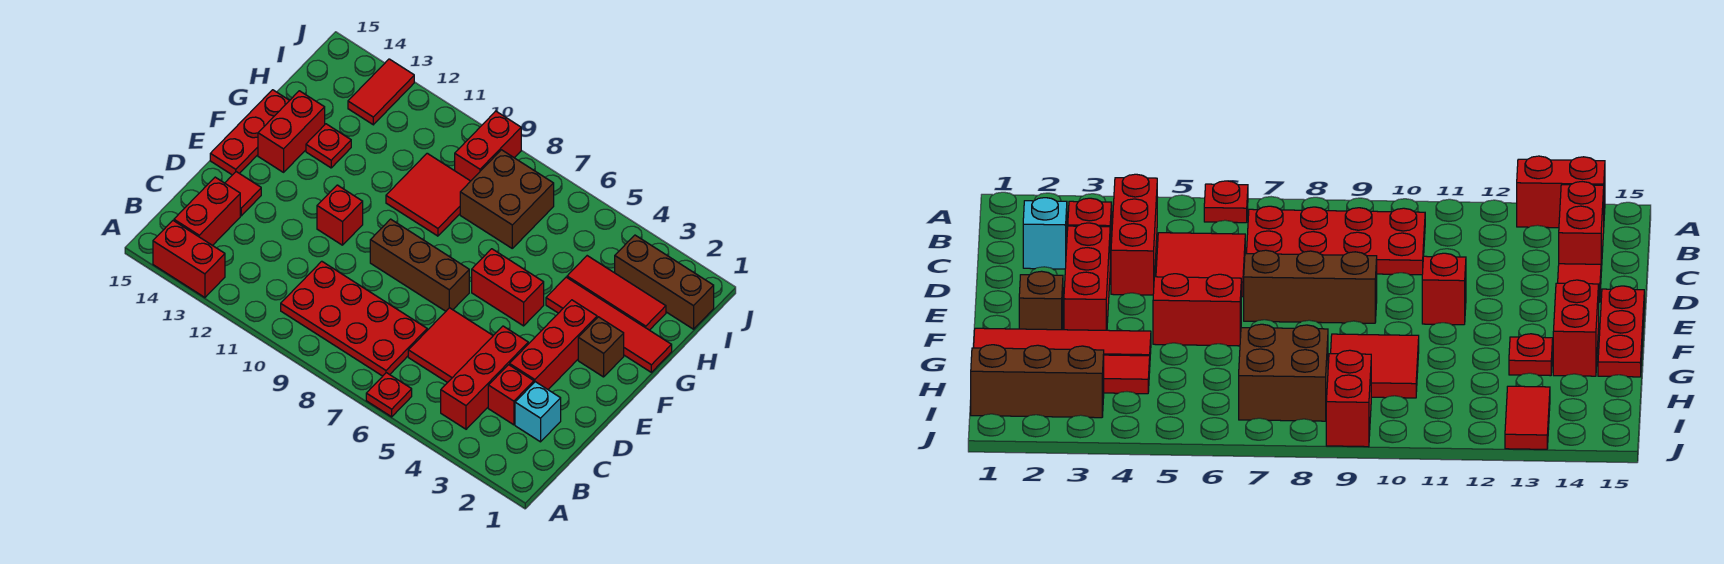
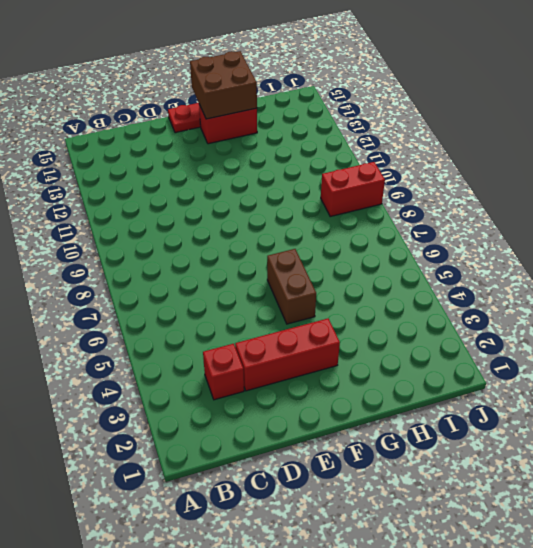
brown 1x2 brick [267,249,316,324] -> red 1x2 brick [472,249,544,326]
brown 2x2 brick [190,51,257,119] -> brown 2x2 brick moved to [460,150,554,248]
none -> red 1x1 plate [366,373,412,417]
none -> red 1x2 brick [153,221,225,297]
none -> red 1x3 brick [441,326,528,429]

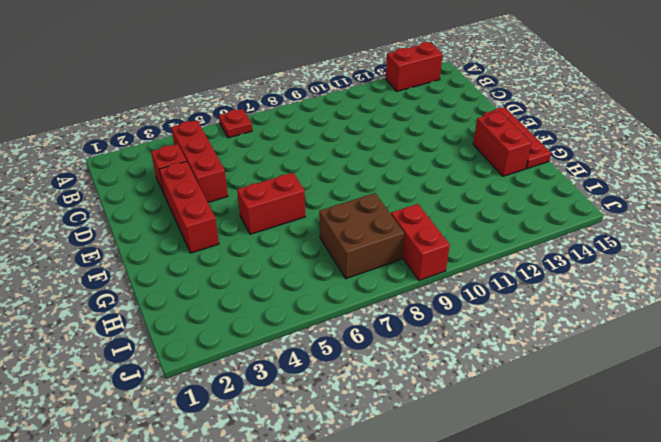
none -> red 2x4 plate [281,261,427,376]
none -> red 1x2 brick [174,177,240,246]
none -> cyan 1x1 brick [515,382,561,442]

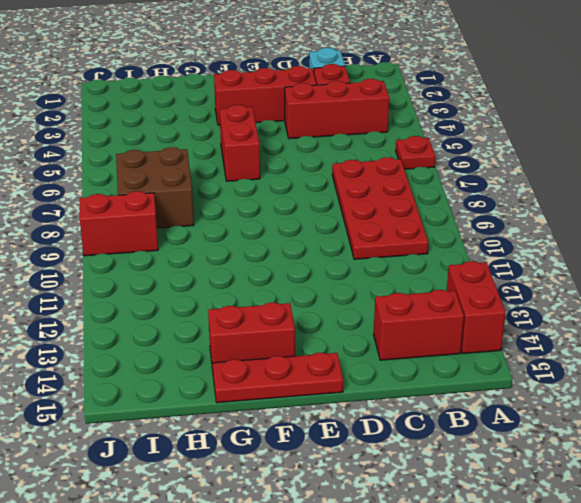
none -> red 2x2 tile [408,308,493,383]
none -> red 1x1 tile [225,172,261,216]
none -> brown 1x3 brick [370,219,469,311]

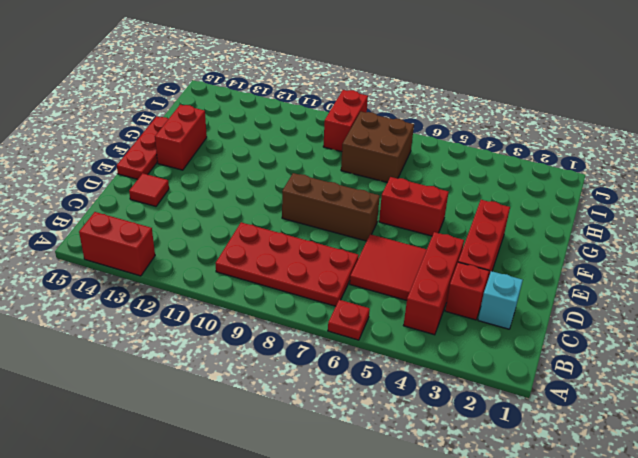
none -> red 1x2 brick [174,177,240,246]
none -> red 1x1 brick [317,185,363,245]
none -> brown 1x1 brick [578,317,624,377]

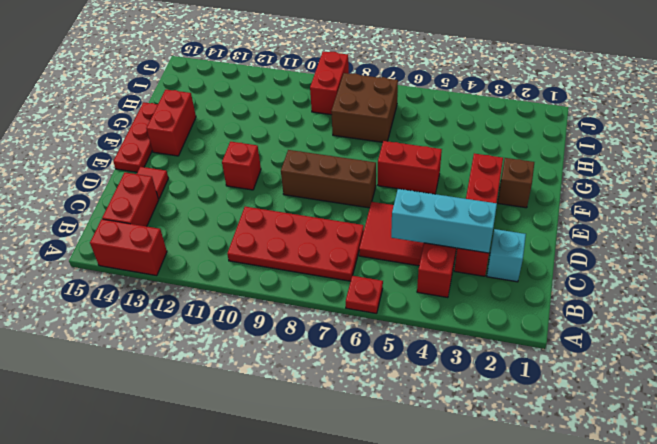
cyan 1x3 brick [391,189,497,253] -> none
none -> red 1x4 tile [546,277,672,372]
none -> red 2x2 tile [386,153,470,236]
none -> red 1x1 plate [306,124,351,168]

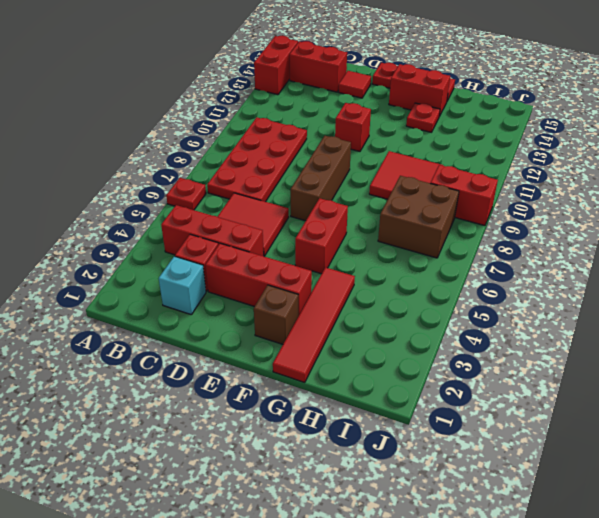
none -> red 1x3 tile [567,256,666,330]
none -> brown 1x3 brick [615,235,714,329]
none -> red 1x2 tile [348,59,414,125]

